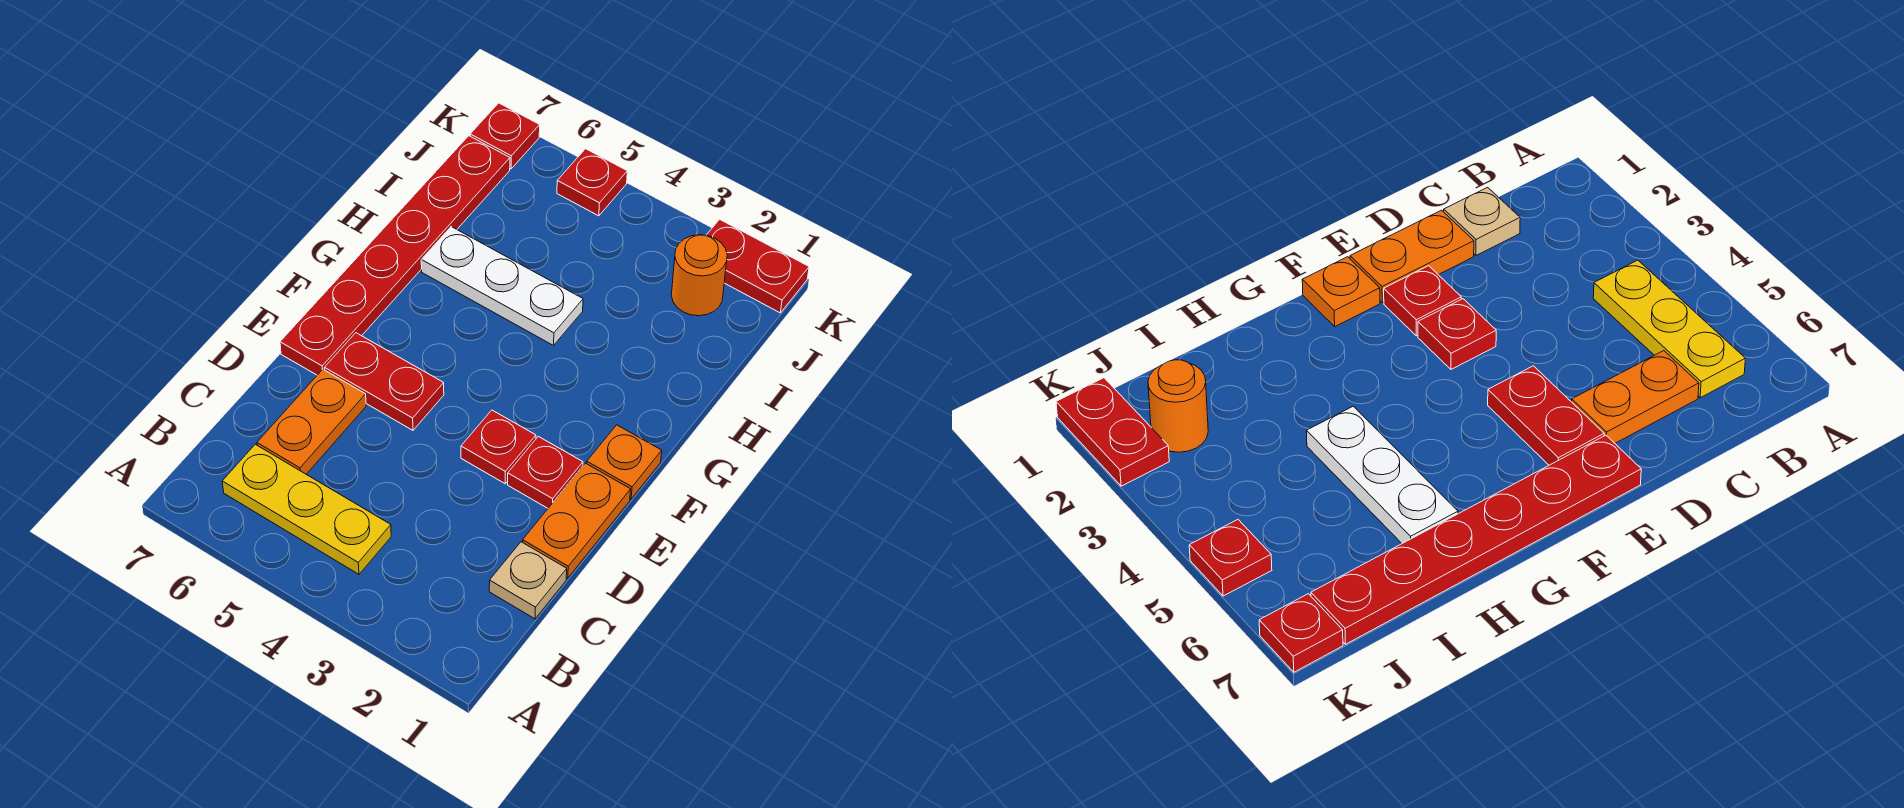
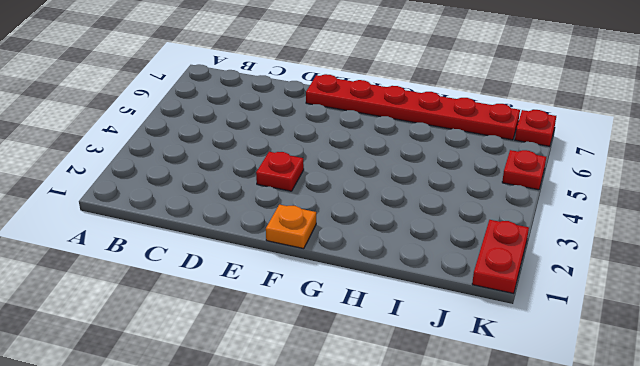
none -> yellow 1x3 plate [222,444,391,574]
none -> tan 1x1 plate [489,542,567,619]
none -> orange 1x2 plate [257,369,366,474]

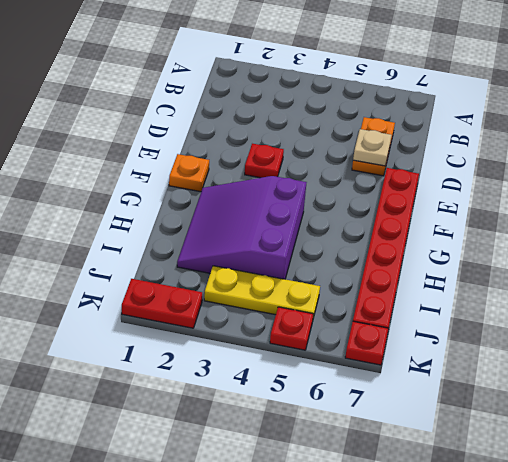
tan 1x1 plate [353,129,392,166] -> tan 1x1 plate moved to [489,542,567,619]
purple 3x3 slope [177,176,307,279] -> white 1x3 plate [421,227,583,345]
yellow 1x3 plate [204,266,320,318] -> yellow 1x3 plate moved to [222,444,391,574]
none -> orange 1x2 plate [523,463,631,578]
none -> red 1x1 plate [508,436,583,508]
none -> red 1x2 plate [324,333,444,430]

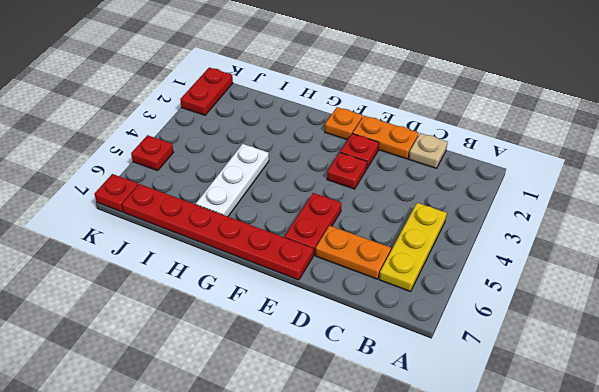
none -> orange 1x1 round brick [671,235,727,316]

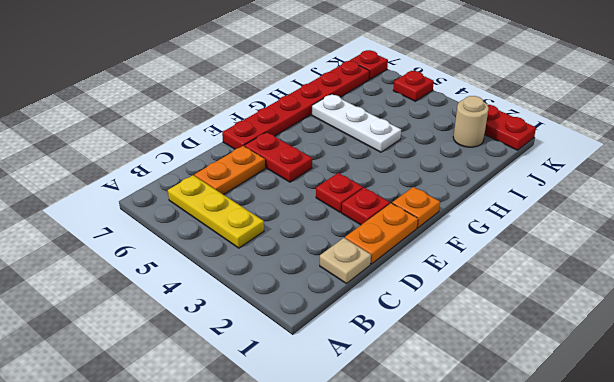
tan 1x1 round brick [453,96,489,147] -> orange 1x1 round brick [671,235,727,316]

